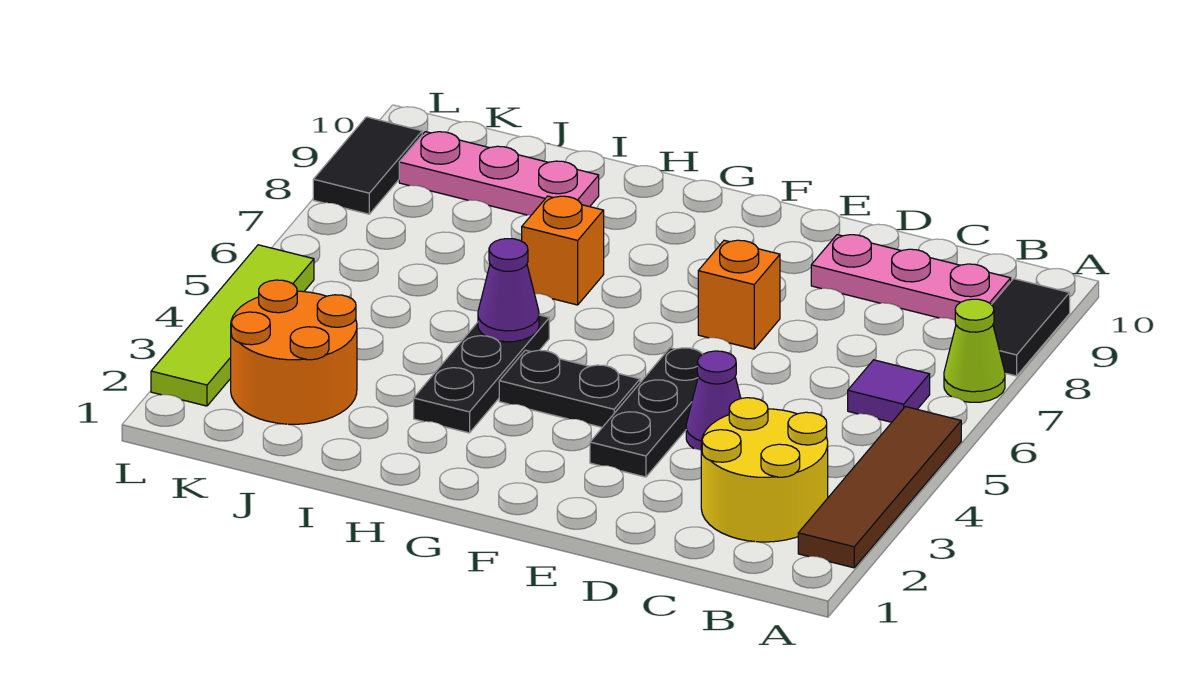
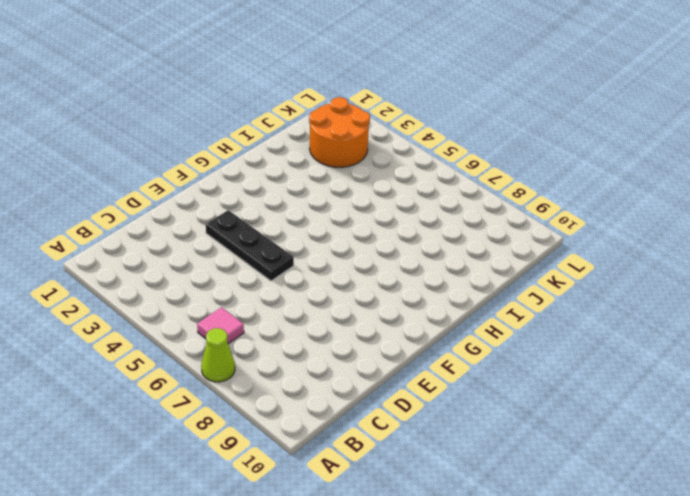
pink 1x1 tile [197,307,244,344] -> purple 1x1 tile [848,360,930,422]
none -> brown 1x4 tile [798,407,961,568]
none -> black 1x2 tile [992,279,1070,376]
none -> yellow 2x2 round brick [701,398,828,542]

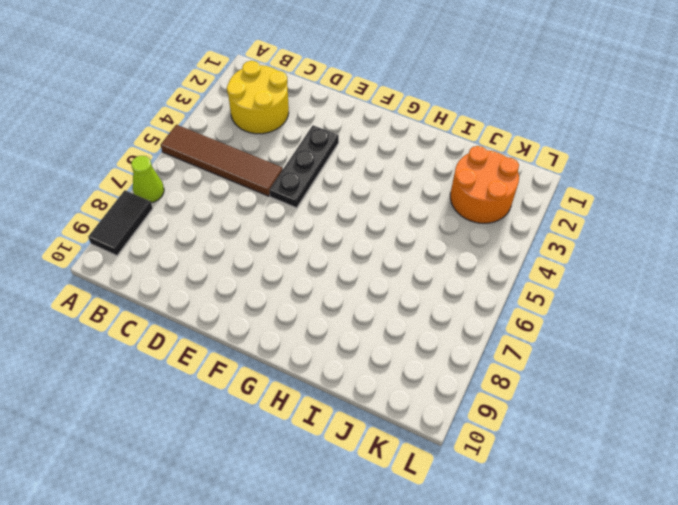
brown 1x4 tile [161,125,283,196] -> brown 1x4 tile turned to [798,407,961,568]
none -> purple 1x1 tile [848,360,930,422]
none -> pink 1x3 plate [811,235,1011,320]
none -> purple 1x1 cone [686,351,741,450]

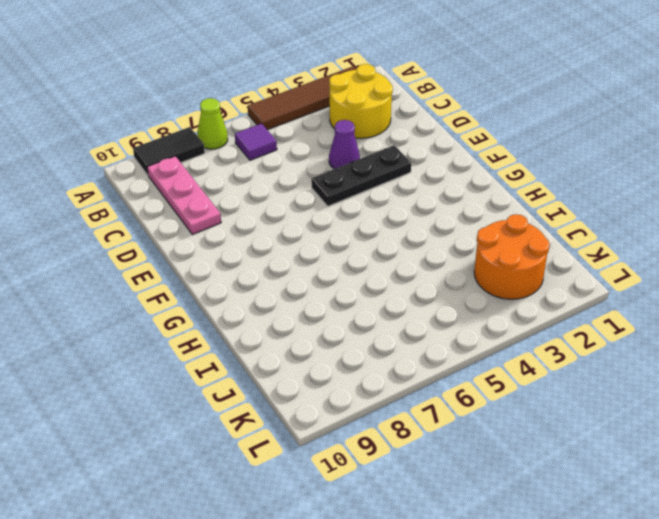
none -> orange 1x1 brick [698,240,780,349]
none -> black 1x2 plate [499,350,640,427]
none -> black 1x3 plate [414,315,549,433]

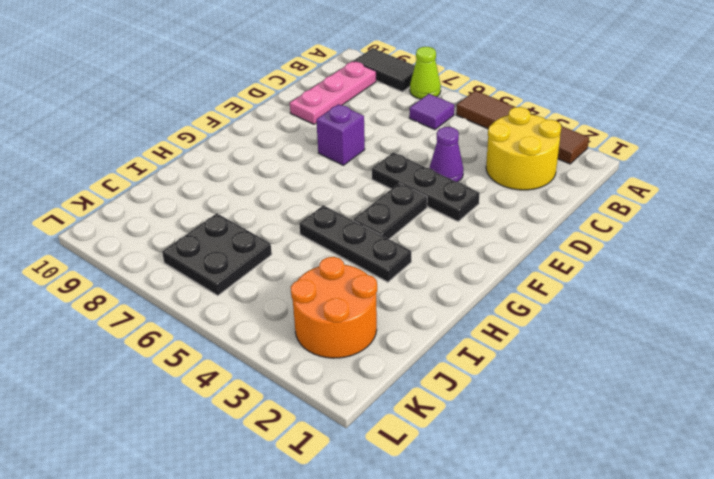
purple 1x1 brick [316,104,365,165] -> orange 1x1 brick [698,240,780,349]
black 2x2 plate [162,213,272,296] -> none
none -> orange 1x1 brick [522,196,604,305]
none -> pink 1x3 plate [399,132,599,215]
none -> lime 1x4 tile [151,245,314,406]

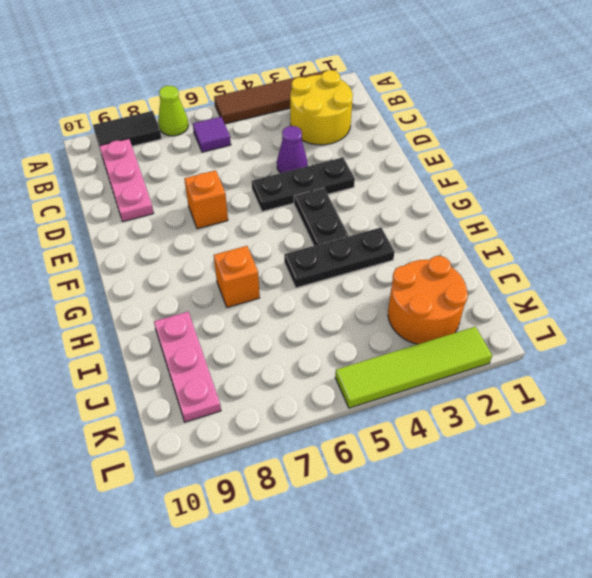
none -> black 1x2 tile [313,117,422,214]
none -> purple 1x1 cone [478,239,539,342]

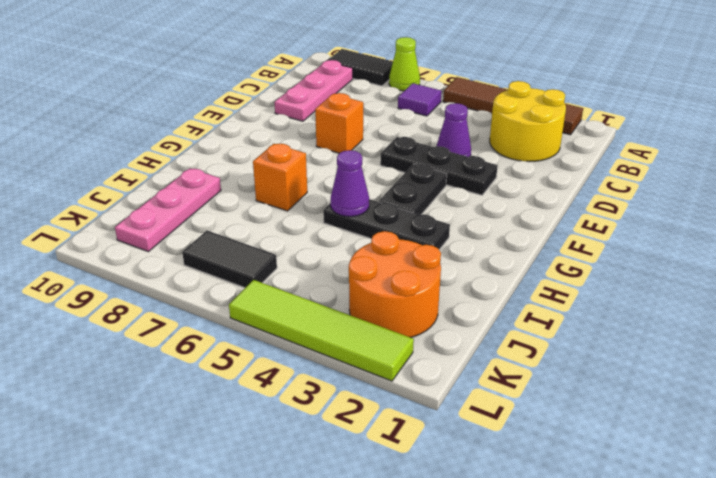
black 1x2 tile [182,231,277,288] -> black 1x2 tile moved to [313,117,422,214]

